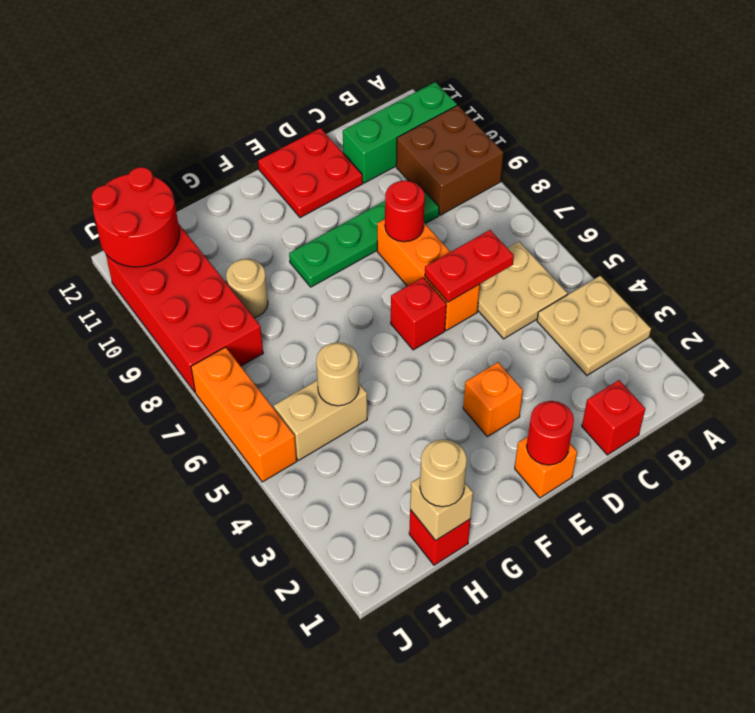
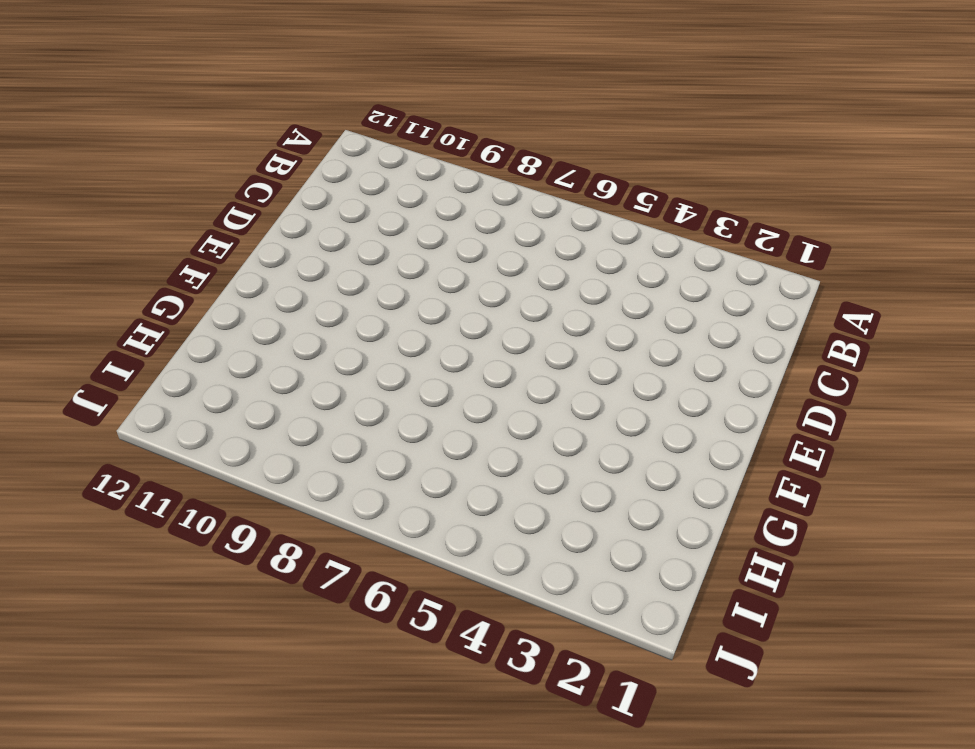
none -> tan 2x2 plate [537,276,651,375]
none -> brown 2x2 brick [396,105,503,215]
none -> green 1x3 brick [343,82,457,183]

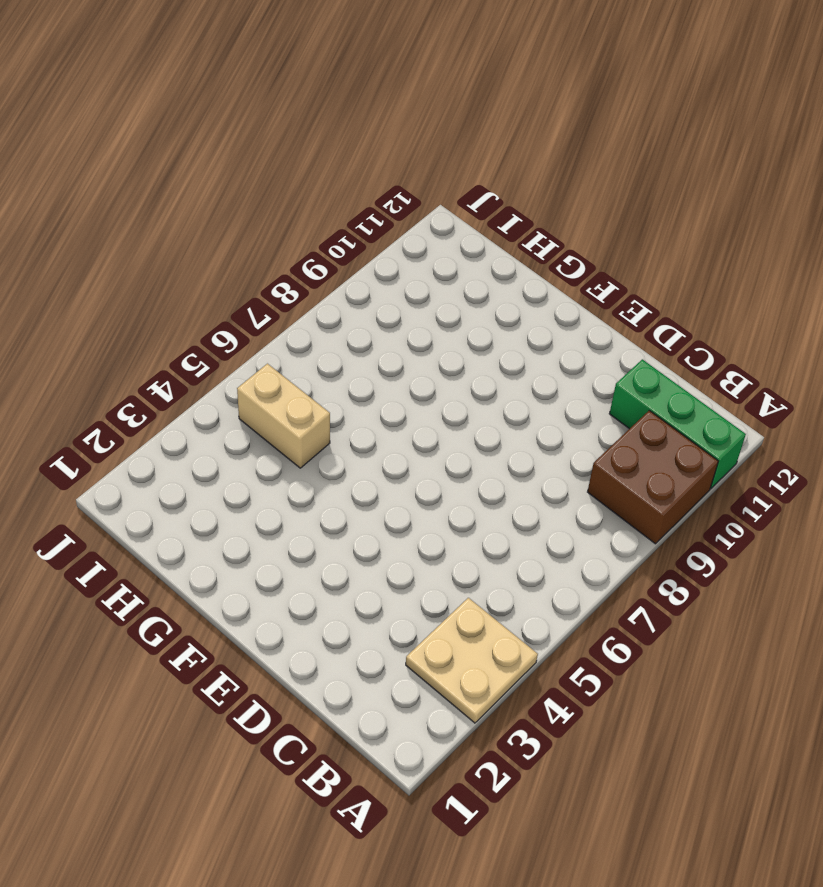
none -> tan 2x2 plate [478,242,567,339]
none -> red 1x1 brick [582,380,645,455]
none -> green 1x4 plate [289,183,439,287]

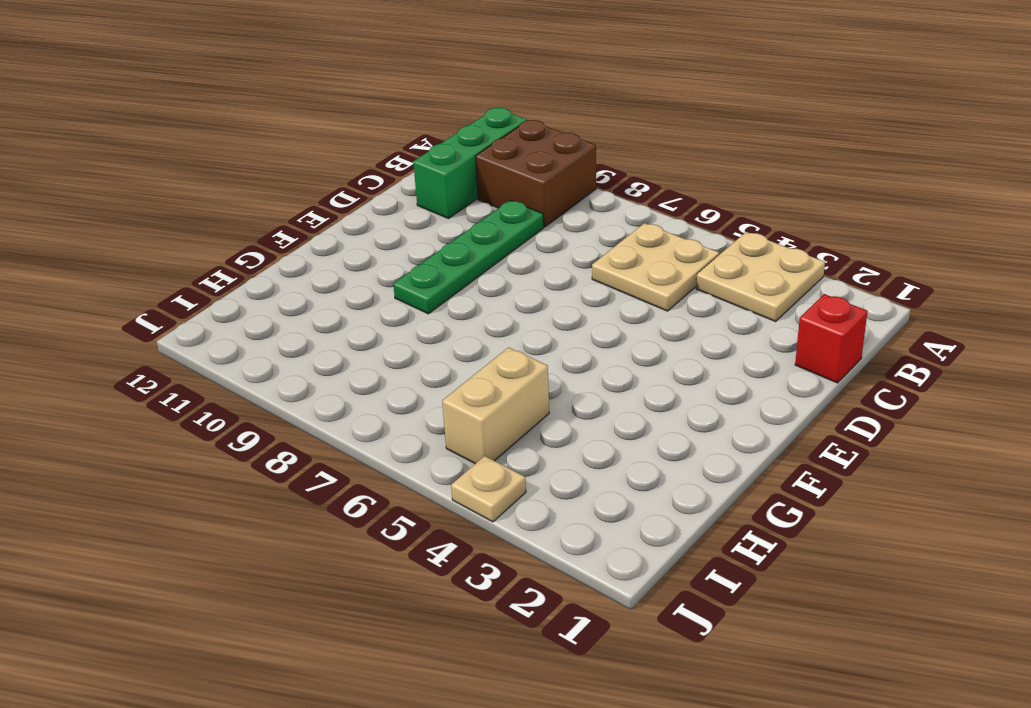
tan 1x1 plate [451,456,526,522] -> none
none -> orange 1x3 brick [377,219,480,330]
none -> red 2x2 plate [258,128,363,218]
none -> orange 1x1 brick [515,437,577,498]

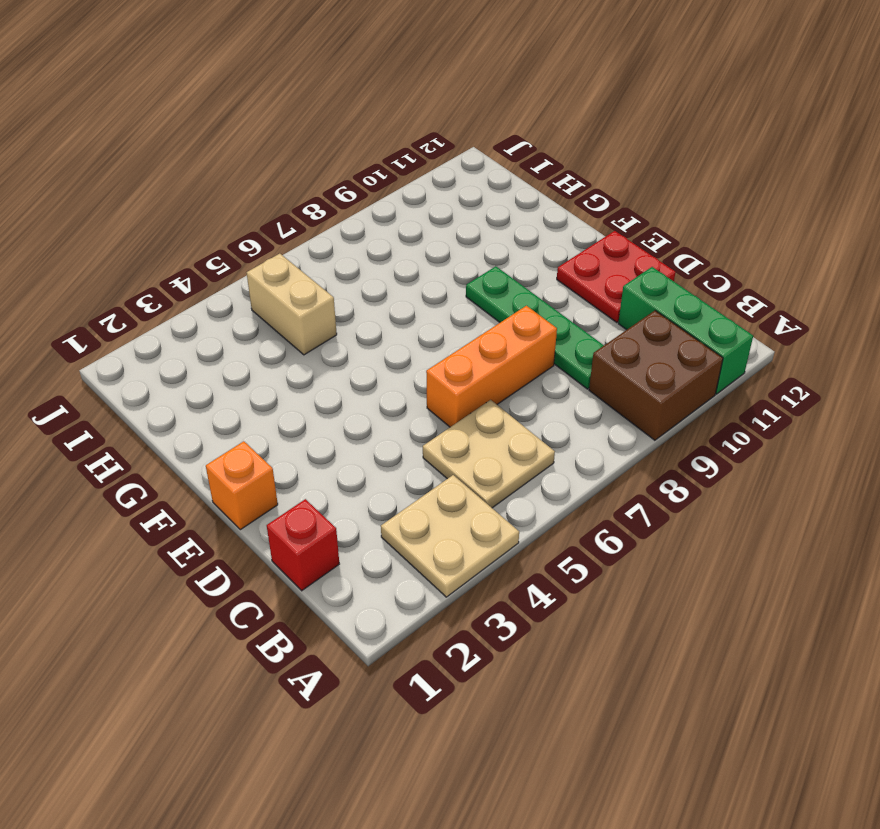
none -> orange 1x1 brick [463,362,523,437]
none -> red 1x1 brick [391,278,446,350]
none -> red 1x1 brick [409,510,471,565]

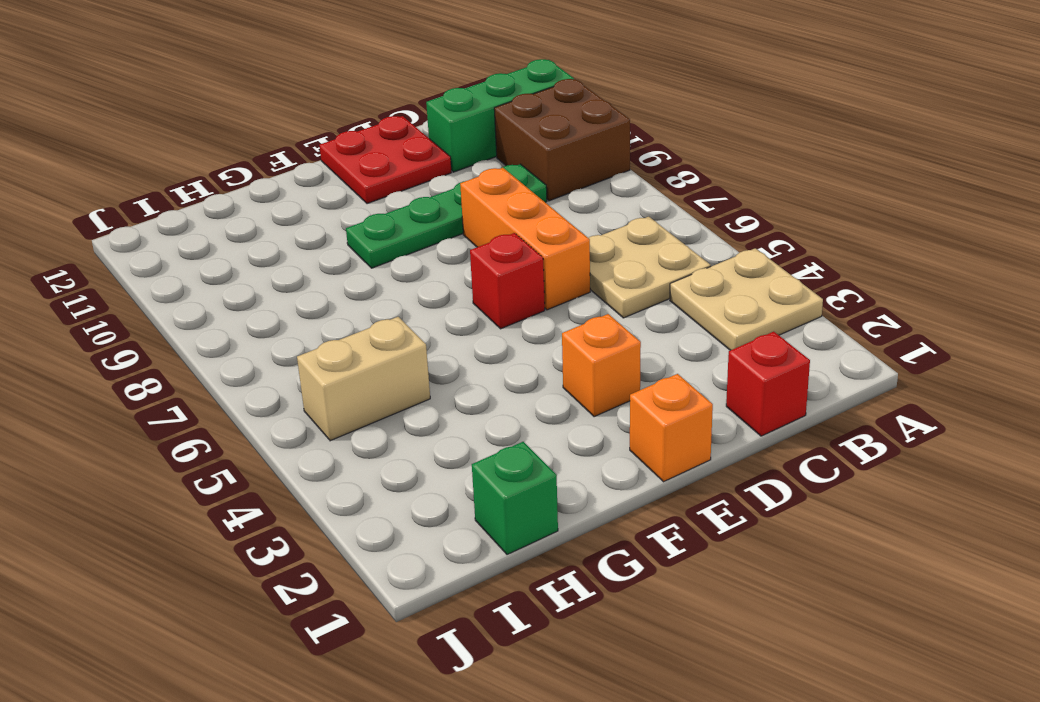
green 1x1 brick [472,442,558,555] -> red 1x1 brick [409,510,471,565]
none -> tan 1x1 round brick [226,259,268,318]
none -> red 2x4 brick [106,224,263,392]
none -> orange 1x3 brick [191,347,297,482]

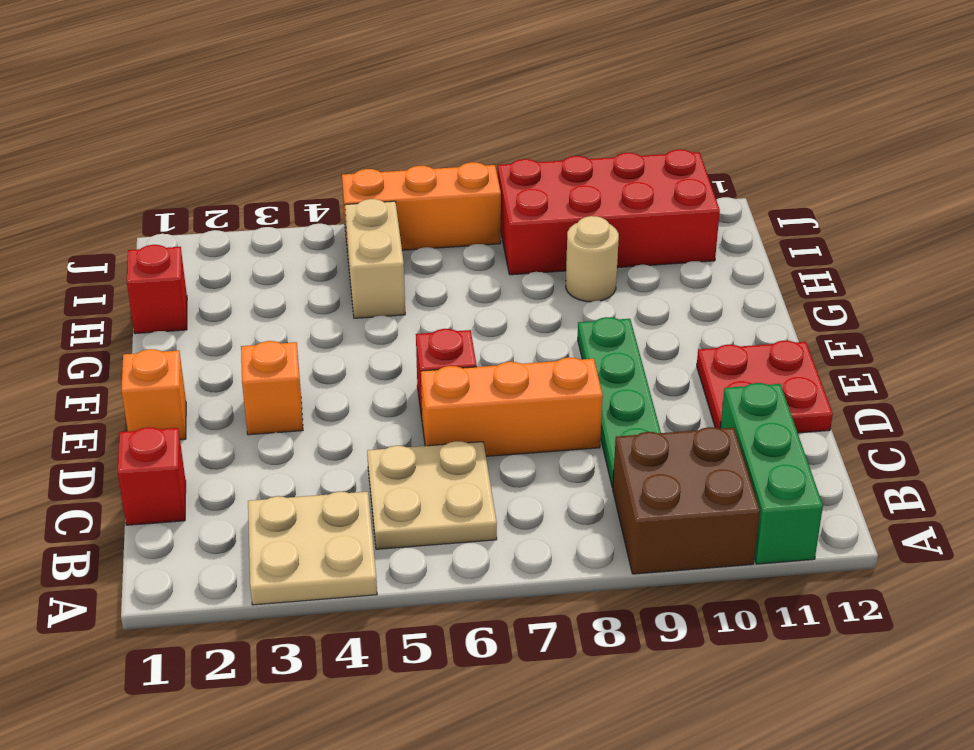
none -> red 1x2 plate [425,230,514,302]
none -> red 1x1 round brick [385,181,425,242]
none -> red 1x1 round brick [527,401,574,465]

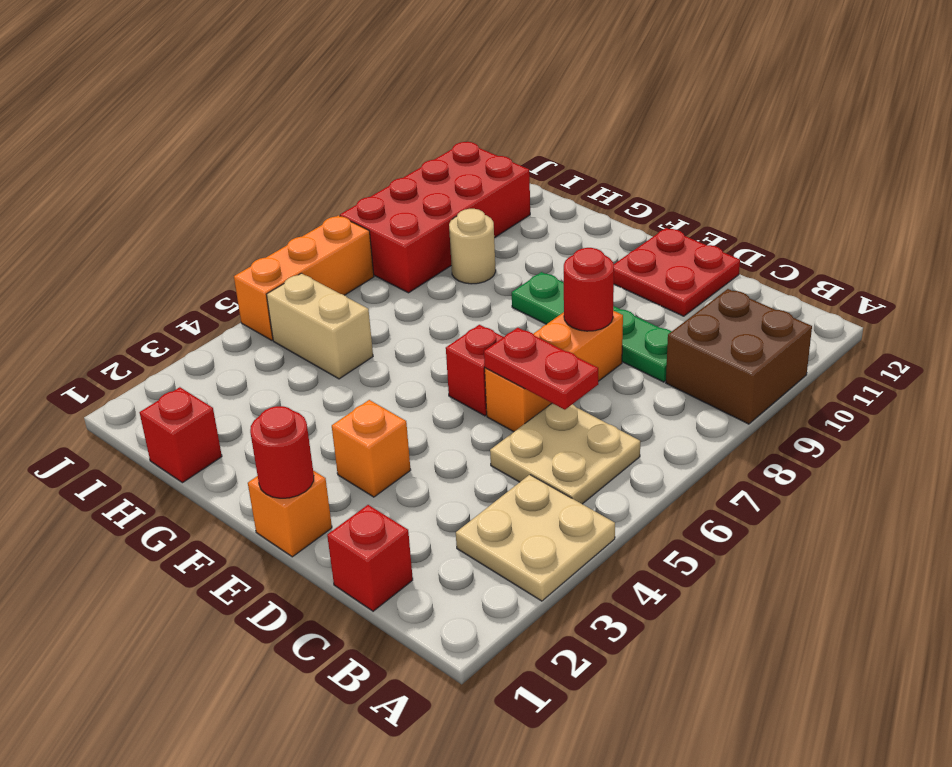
none -> green 1x3 brick [343,82,457,183]
none -> tan 1x1 brick [410,477,473,541]
none -> tan 1x1 round brick [316,342,359,406]

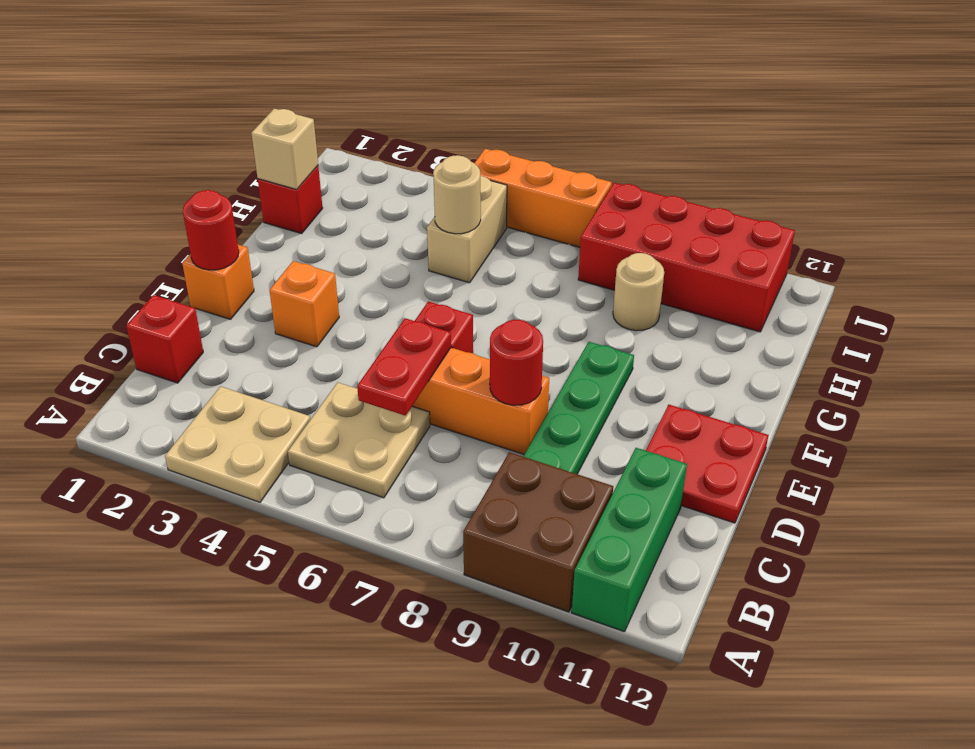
none -> red 2x2 round brick [92,167,179,267]
none -> tan 1x1 round brick [420,440,467,507]

